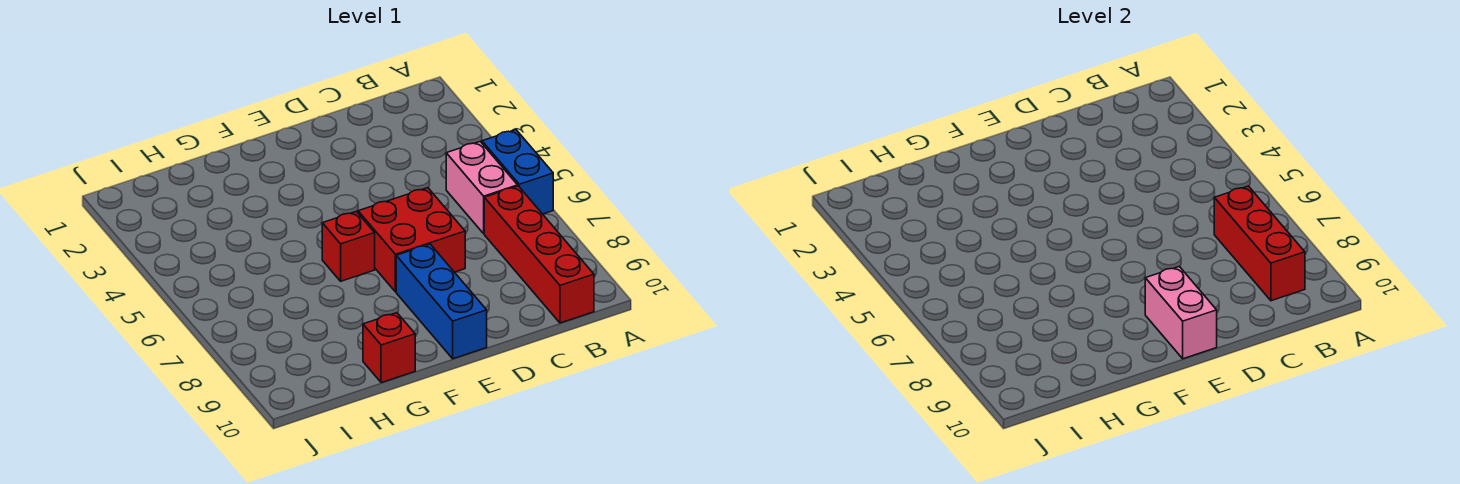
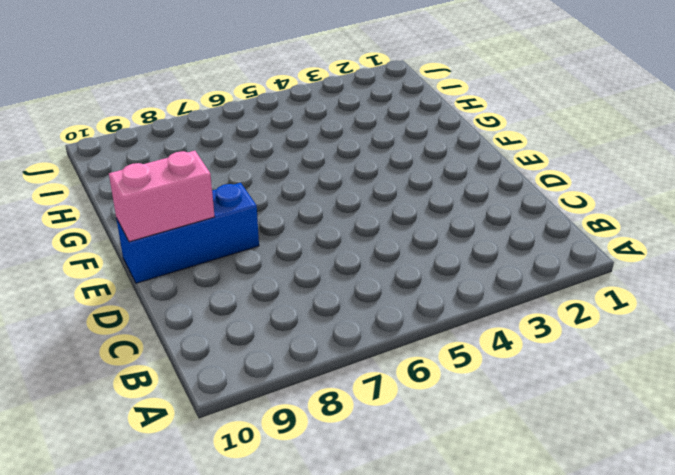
none -> blue 1x2 brick [482,130,553,214]
none -> pink 1x2 brick [446,142,518,233]

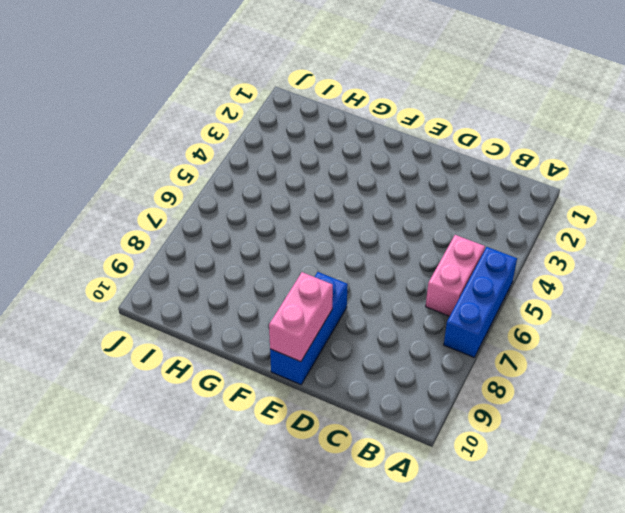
blue 1x3 brick [444,247,517,357] -> blue 1x2 brick [482,130,553,214]
none -> red 1x4 brick [484,186,594,323]
none -> red 2x2 brick [358,188,465,292]

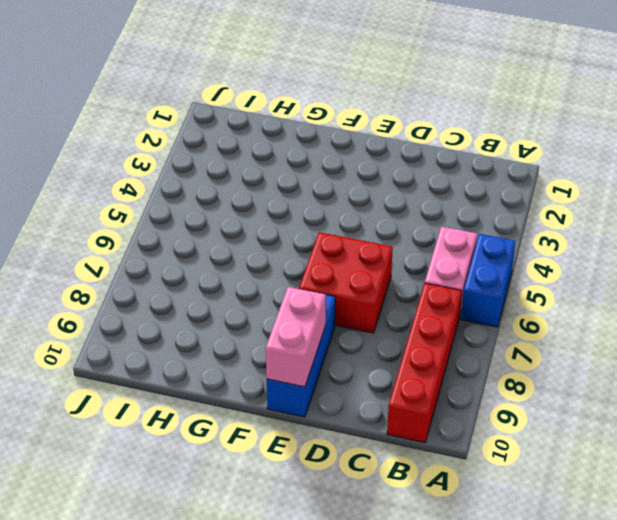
none -> red 1x1 brick [322,211,375,281]
none -> red 1x1 brick [363,313,415,383]

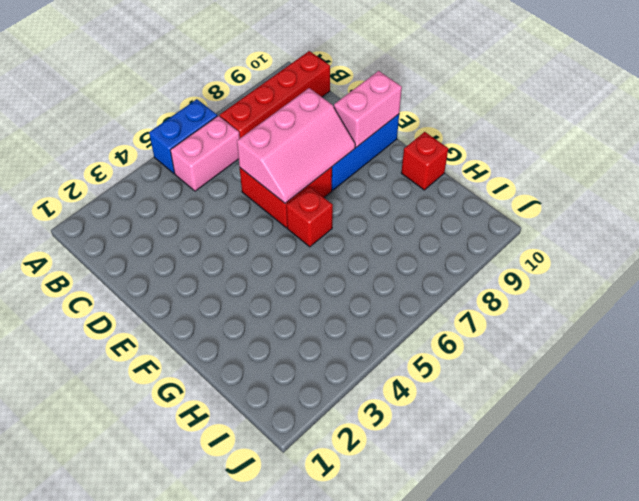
pink 2x3 slope [237,88,355,203] -> none
none -> red 1x3 brick [1214,186,1305,301]

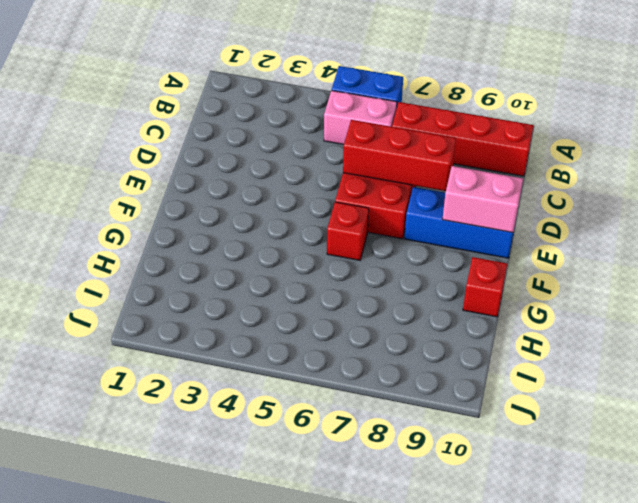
red 1x3 brick [343,120,456,191] -> red 1x3 brick moved to [1214,186,1305,301]

